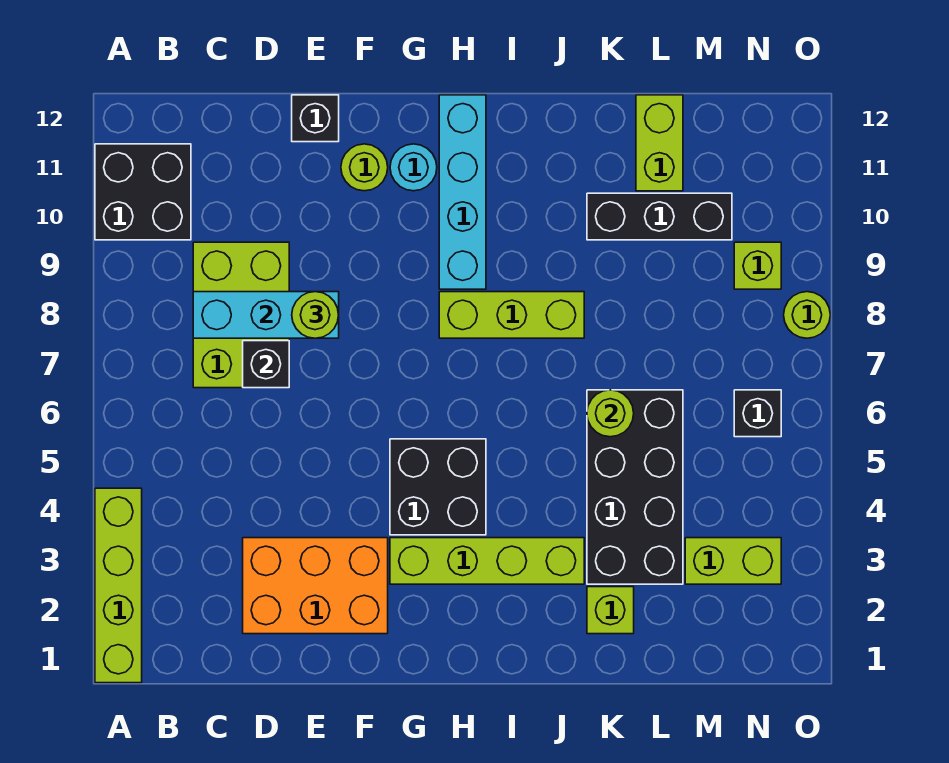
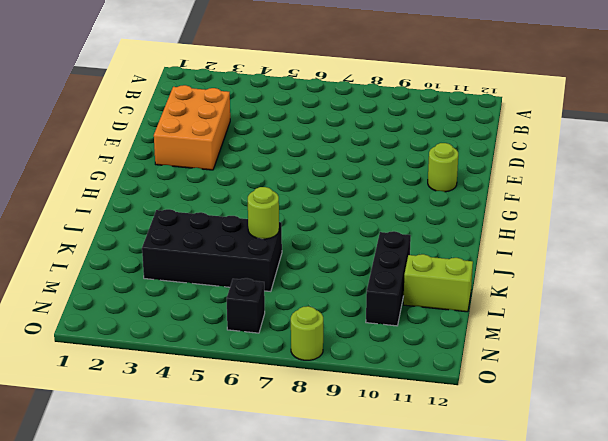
none -> lime 1x4 brick [95,488,142,683]
none -> black 2x2 brick [95,144,191,240]
none -> lime 2x3 brick [193,242,289,388]

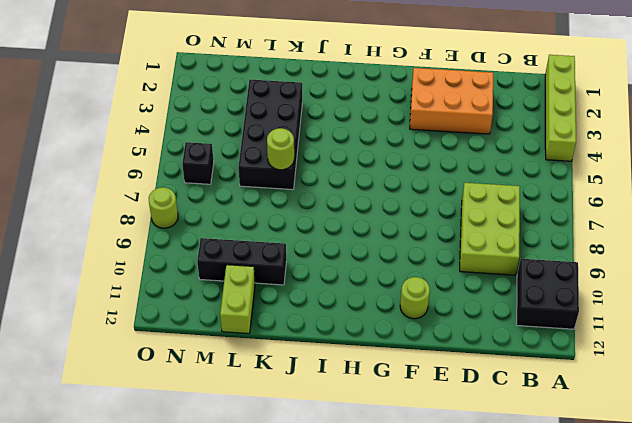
none -> black 1x1 brick [292,95,339,142]
none -> lime 1x4 brick [390,538,584,584]
none -> black 2x2 brick [390,439,486,535]

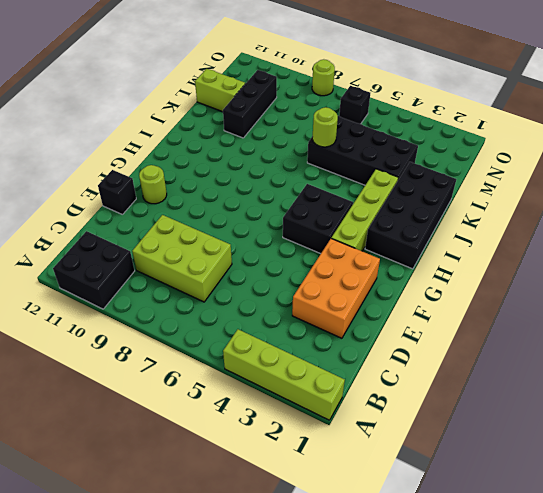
black 2x4 brick [365,162,456,269] -> lime 1x1 brick [587,587,634,634]
none -> cyan 1x1 round brick [390,144,437,191]
none -> lime 1x3 brick [439,292,584,338]
none -> cyan 1x4 brick [439,95,486,289]

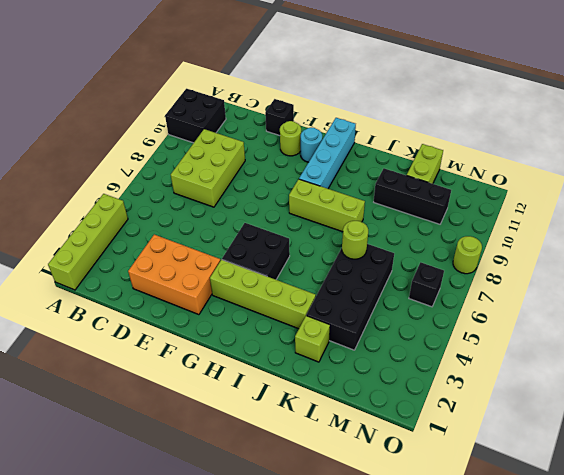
none -> lime 1x2 brick [685,538,781,584]
none -> lime 1x1 brick [734,242,781,289]
none -> cyan 1x3 brick [193,292,339,338]

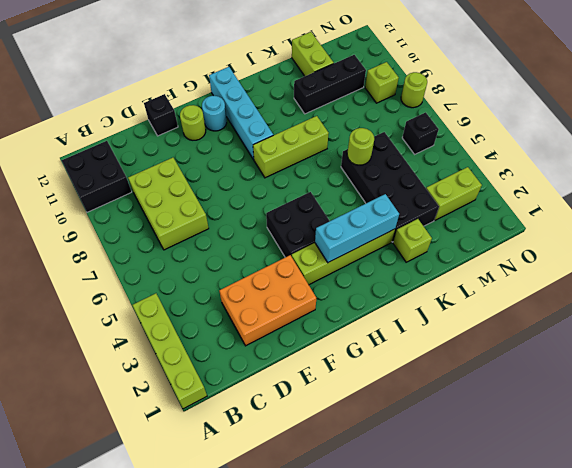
cyan 1x3 brick [315,194,399,262] -> cyan 1x3 brick moved to [193,292,339,338]
none -> black 1x1 brick [243,341,289,388]
none -> lime 1x1 round brick [292,292,339,338]

